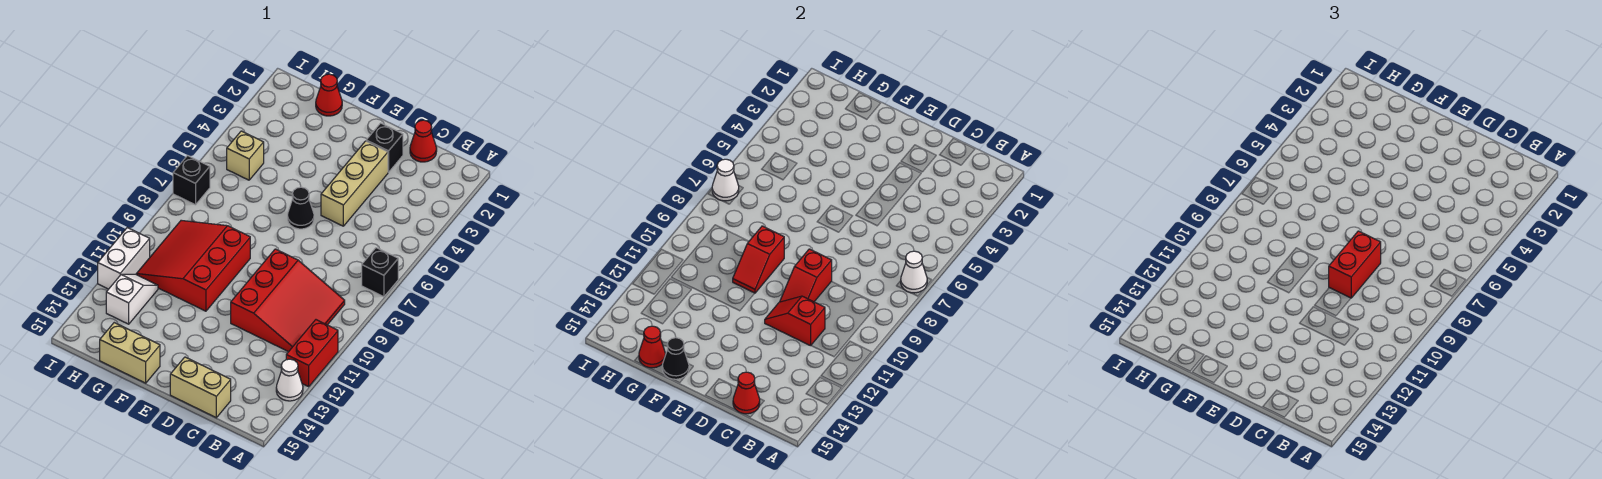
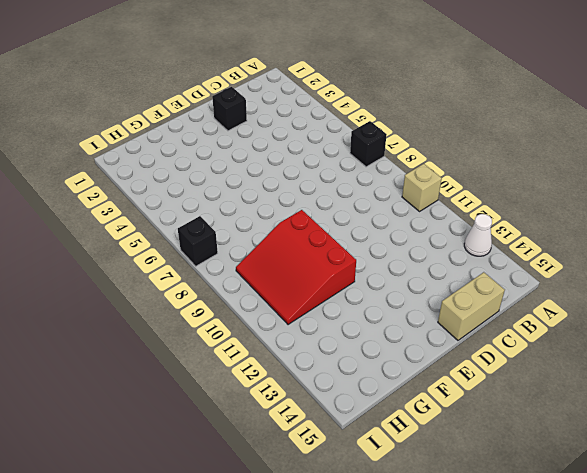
tan 1x1 brick [402,164,442,211] -> tan 1x1 brick moved to [227,131,264,180]
none -> red 1x2 brick [286,320,338,387]
none -> red 3x3 slope [231,249,345,352]
none -> red 1x1 cone [410,120,437,162]

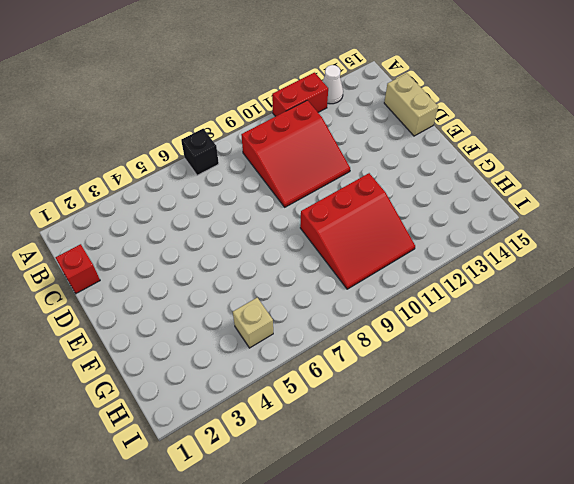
red 3x3 slope [241,100,350,207] -> red 3x3 slope turned to [231,249,345,352]
red 1x1 brick [56,244,100,294] -> red 1x1 cone [410,120,437,162]
none -> black 1x1 brick [366,123,403,172]
none -> tan 1x3 brick [321,141,388,226]
none -> black 1x1 cone [288,187,314,229]

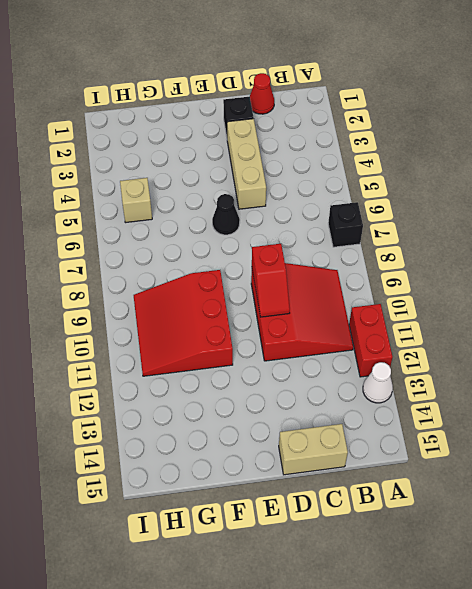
none -> tan 1x2 brick [100,323,160,383]
none -> red 1x1 cone [316,74,342,116]
none -> white 1x2 slope [106,274,158,324]

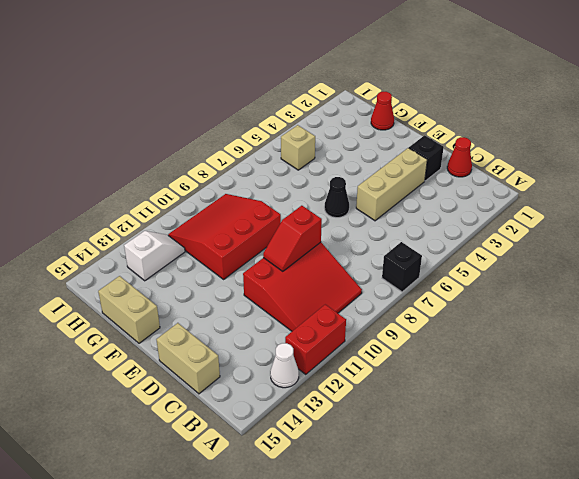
none -> black 1x1 brick [173,156,210,205]
none -> white 1x2 brick [98,228,150,289]
none -> white 1x1 cone [901,251,927,293]

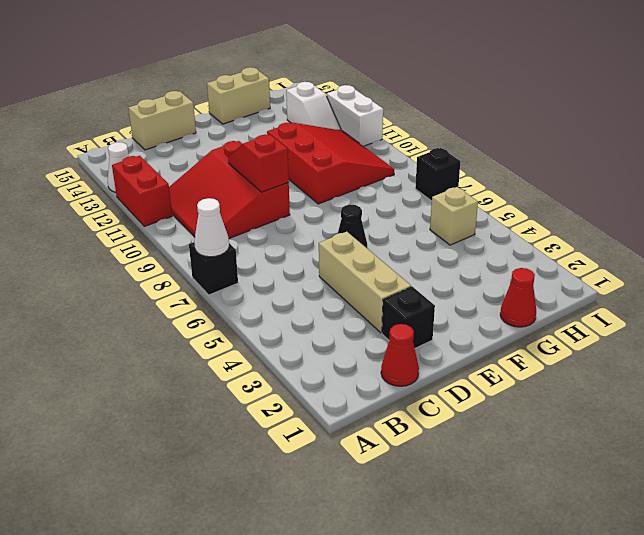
none -> red 1x2 slope [765,296,825,346]
none -> red 1x1 cone [733,372,760,414]
none -> red 1x2 slope [733,226,784,293]

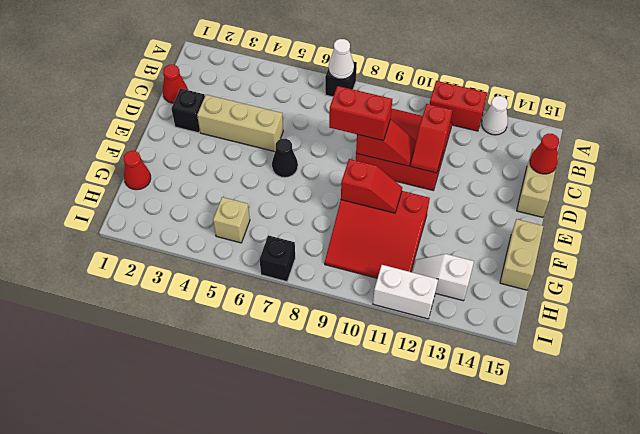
none -> black 1x1 cone [662,337,689,379]
none -> red 1x1 cone [639,326,665,368]
none -> white 1x1 cone [712,159,739,201]

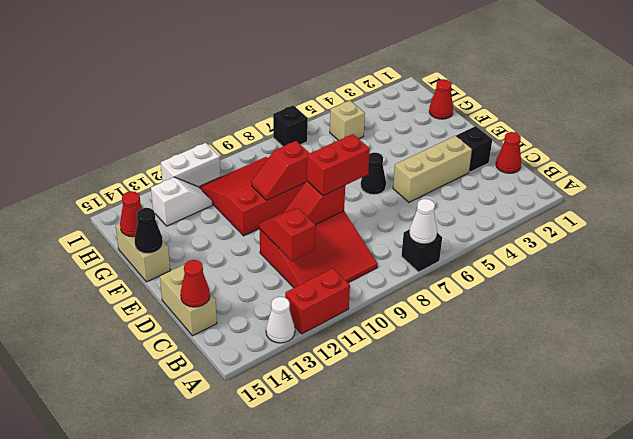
none -> white 1x1 cone [712,159,739,201]

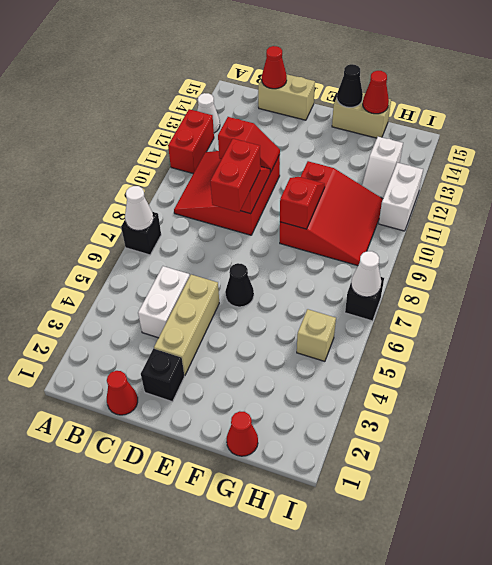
white 1x2 brick [138,266,190,338] -> none

